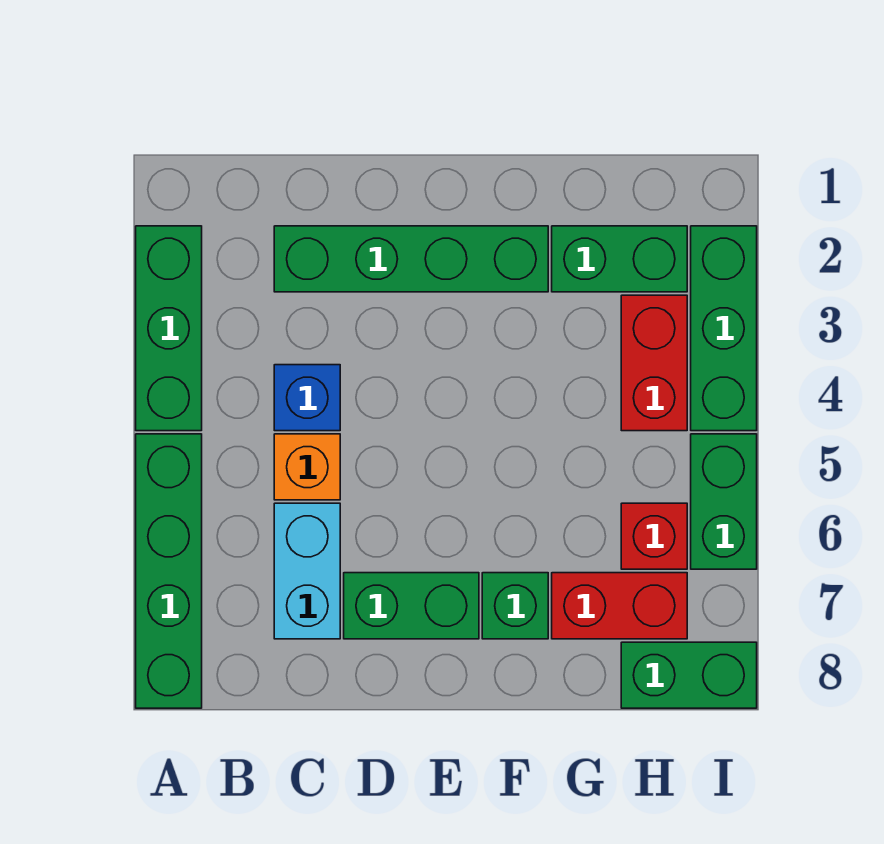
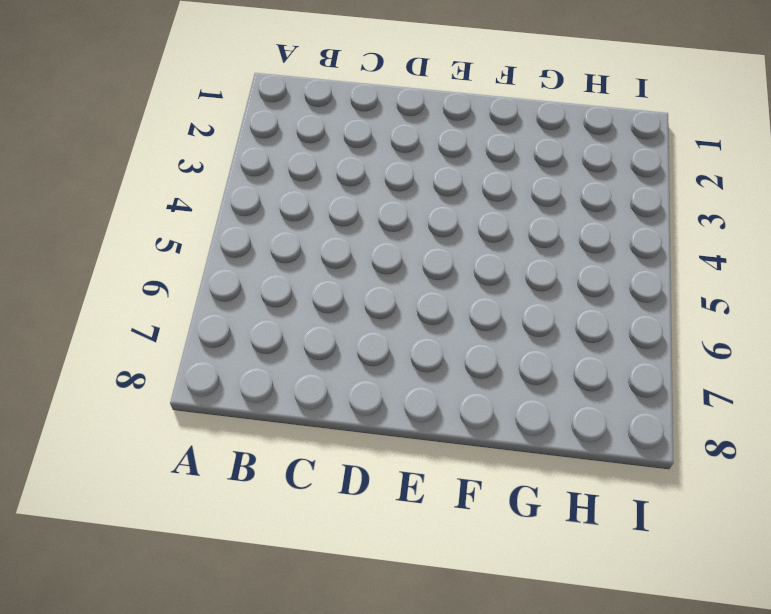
none -> green 1x3 brick [136,226,202,431]
none -> green 1x4 brick [136,434,202,708]
none -> green 1x4 brick [274,226,548,292]

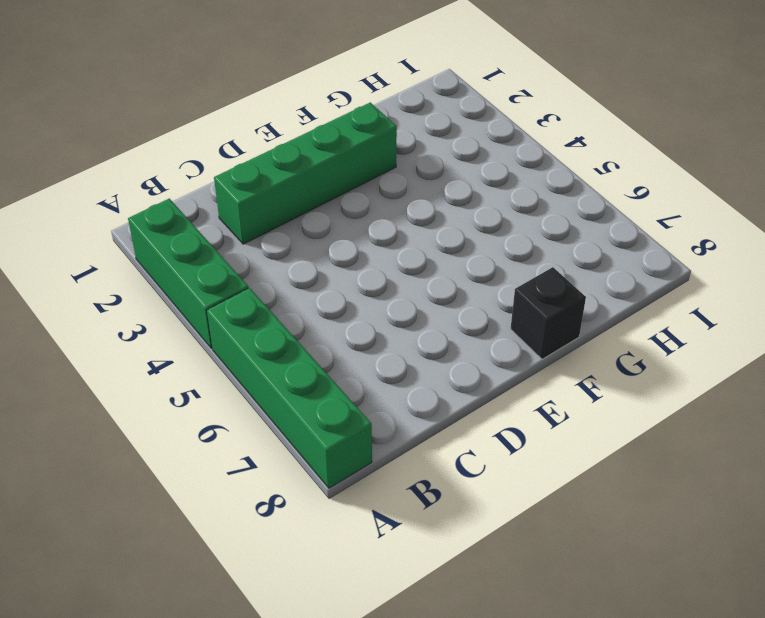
black 1x1 brick [511,267,586,359] -> none
none -> blue 1x1 brick [274,365,340,431]
none -> orange 1x1 brick [274,434,340,500]
none -> cyan 1x2 brick [274,503,340,639]

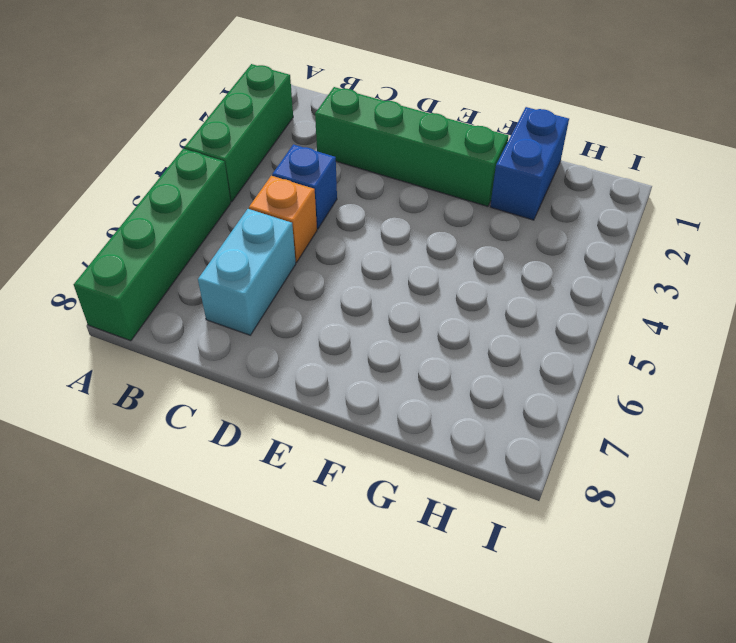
blue 1x2 brick [490,107,569,220] -> green 1x2 brick [552,226,687,292]
none -> green 1x2 brick [344,573,479,639]
none -> green 1x1 brick [482,573,548,639]
none -> red 1x2 brick [552,573,687,639]

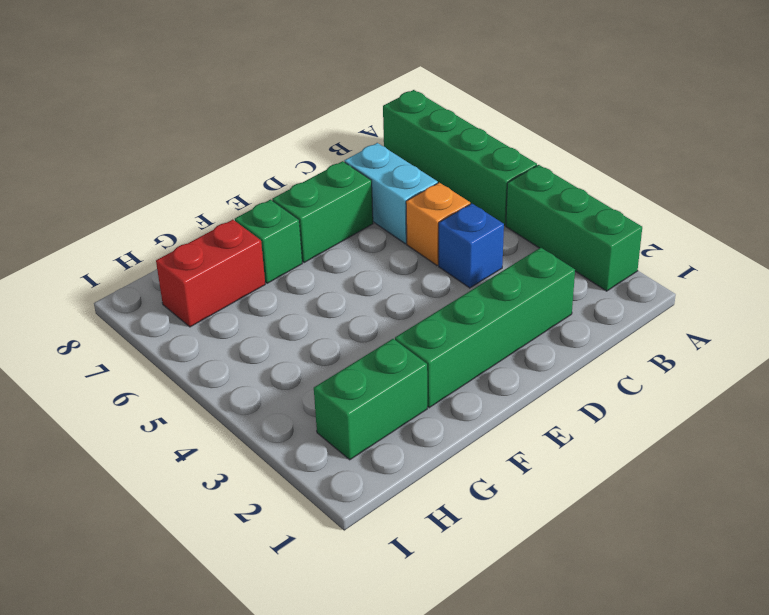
none -> red 1x2 brick [621,295,687,431]
none -> red 1x1 brick [621,503,687,569]
none -> green 1x2 brick [621,642,757,708]

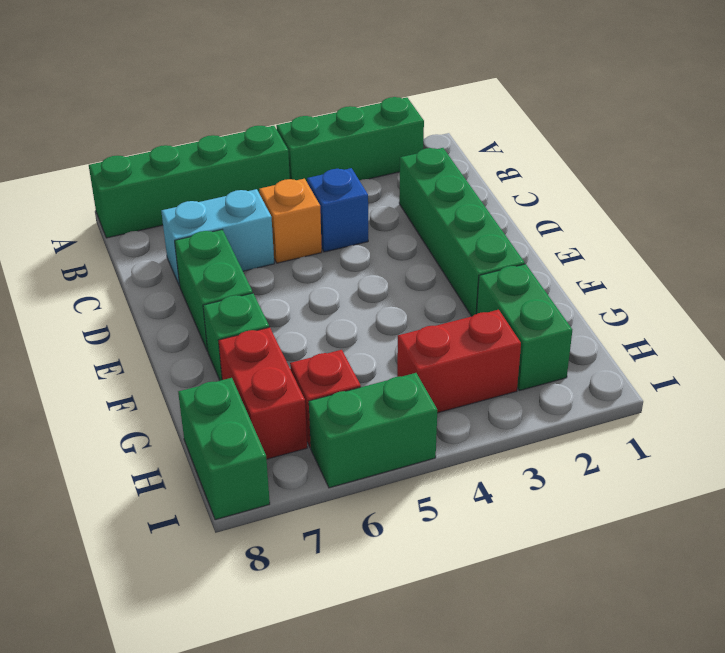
none -> green 1x3 brick [691,226,757,431]

